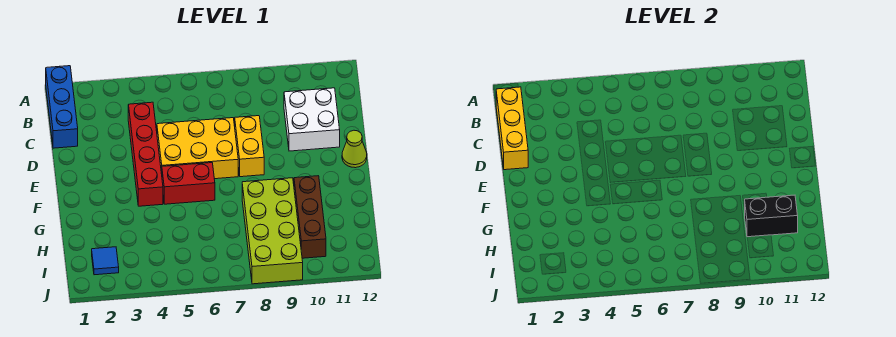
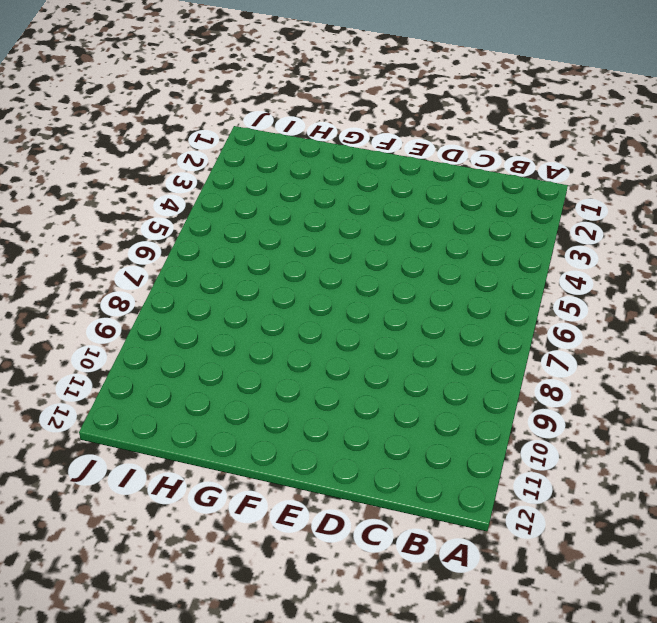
none -> blue 1x3 brick [46,66,78,148]
none -> red 1x4 brick [128,102,163,206]
none -> white 2x2 brick [284,88,340,151]

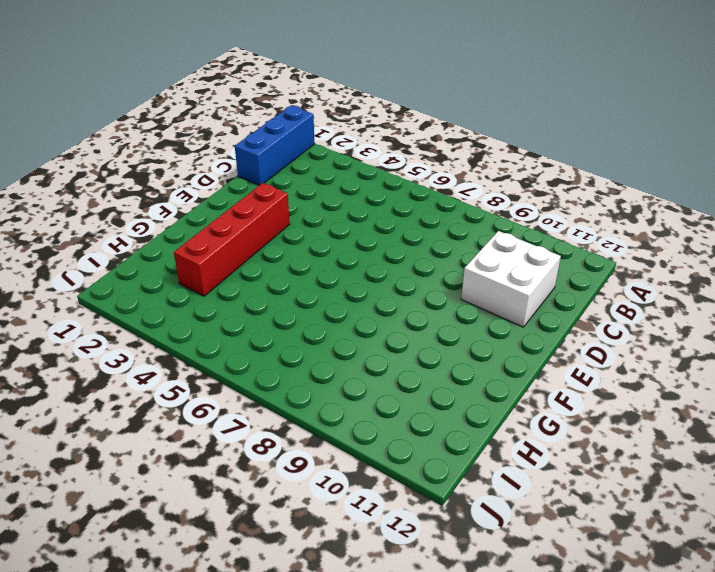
red 1x4 brick [174,183,290,296] -> red 1x4 brick moved to [128,102,163,206]
none -> yellow 2x3 brick [157,118,238,179]
none -> yellow 1x2 brick [235,116,264,177]
none -> lime 1x1 cone [342,130,367,168]

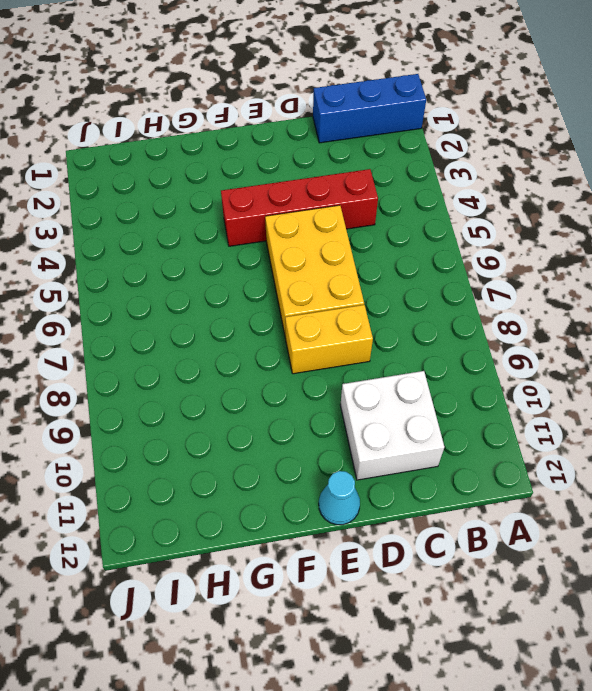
cyan 1x1 cone [319,471,360,525] -> lime 1x1 cone [342,130,367,168]
none -> red 1x2 brick [162,163,215,204]
none -> lime 2x4 brick [242,178,303,284]
none -> brown 1x3 brick [294,176,326,258]

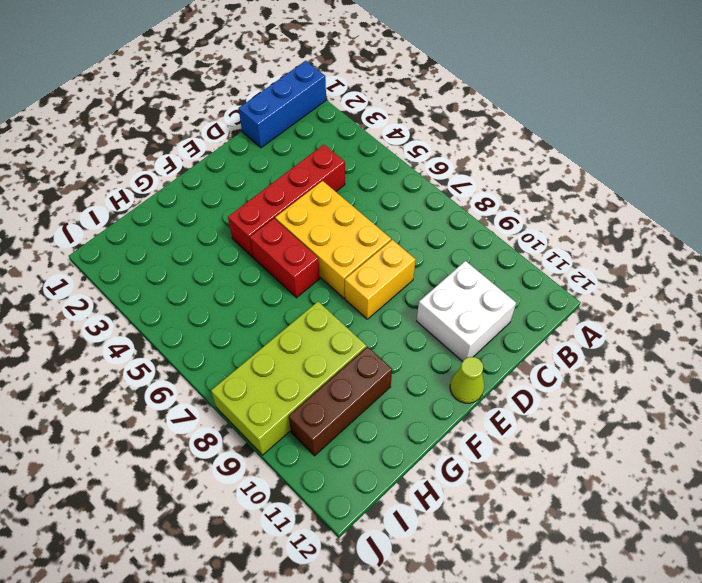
none -> blue 1x1 tile [92,247,119,275]
none -> yellow 1x3 brick [496,87,528,170]
none -> black 1x2 brick [745,195,798,237]

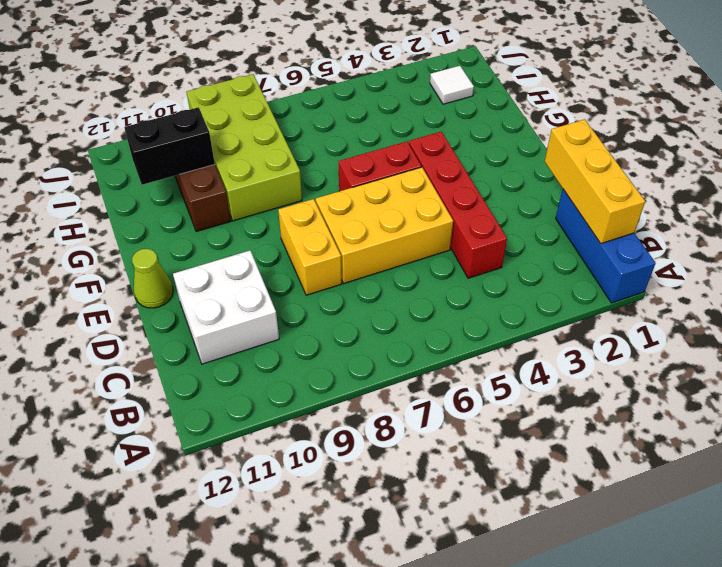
white 1x1 tile [430,66,474,104] -> blue 1x1 tile [92,247,119,275]

